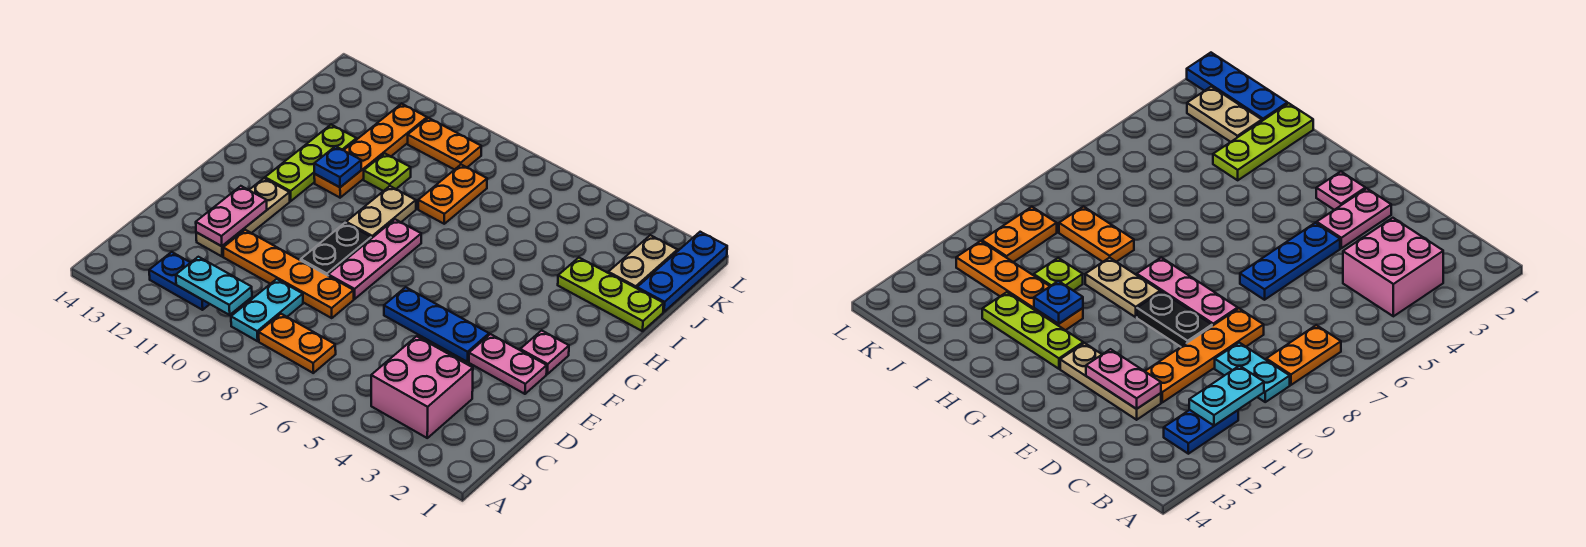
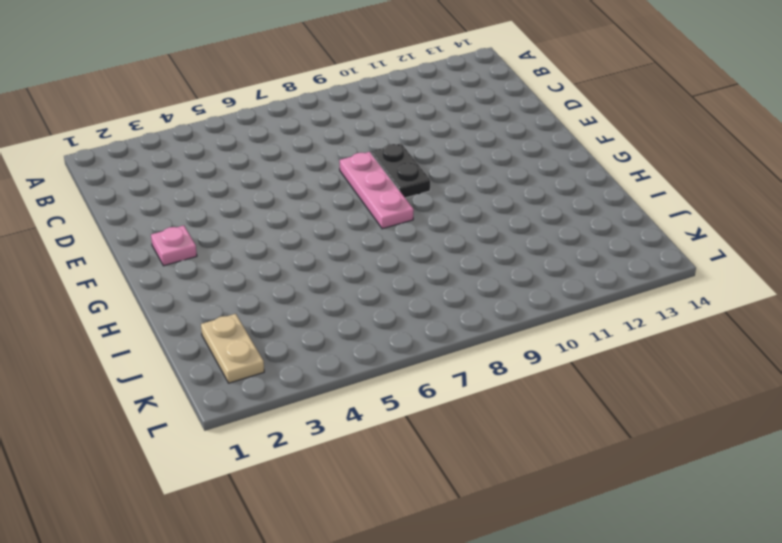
none -> pink 2x2 brick [371,336,473,438]
none -> orange 1x2 plate [259,314,336,373]
none -> cyan 1x2 plate [231,279,303,341]

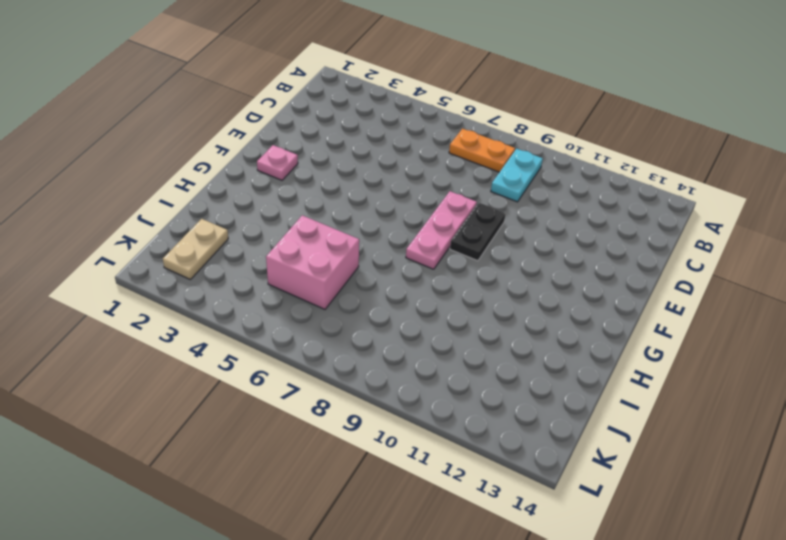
pink 2x2 brick [266,215,359,309] -> pink 2x2 brick moved to [371,336,473,438]
none -> blue 1x2 plate [149,252,210,310]
none -> orange 1x4 plate [223,230,354,318]
none -> tan 1x3 plate [196,178,290,256]

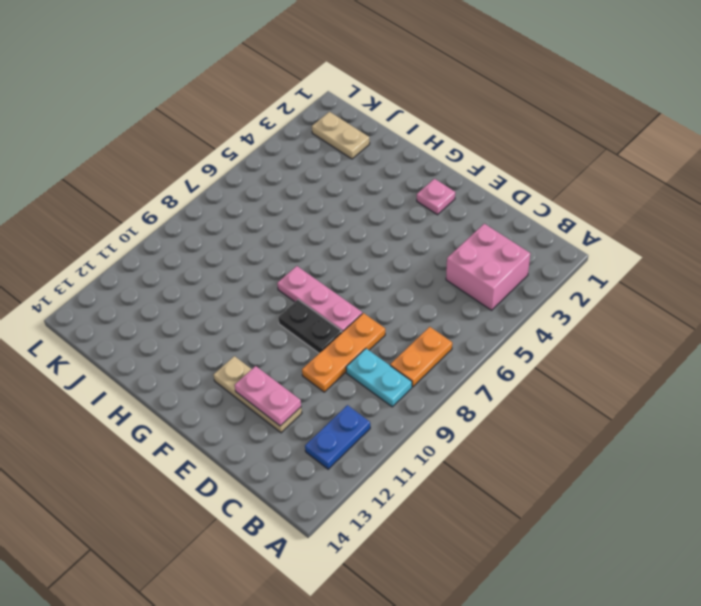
orange 1x3 plate [302,313,385,392] -> orange 1x4 plate [223,230,354,318]
none -> pink 1x2 plate [469,334,547,394]
none -> blue 1x3 plate [384,287,489,362]
none -> tan 1x2 plate [346,186,416,238]

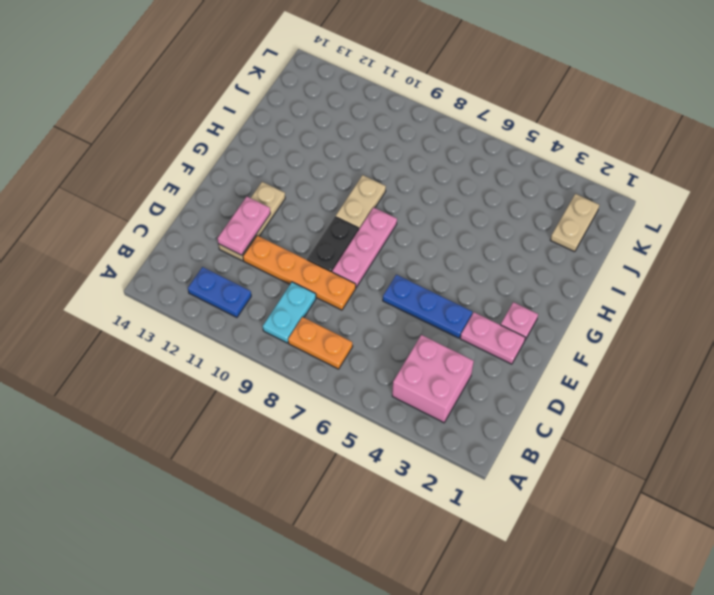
none -> lime 1x3 plate [265,125,357,201]
none -> orange 1x4 plate [314,104,427,198]
none -> lime 1x3 plate [558,258,664,331]

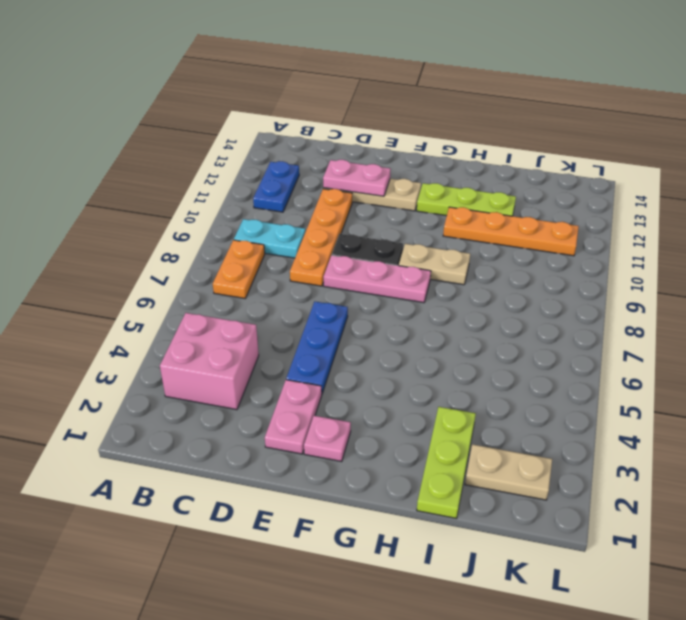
none -> orange 1x2 plate [418,165,487,224]
none -> lime 1x1 plate [364,153,411,191]
none -> blue 1x3 plate [637,232,727,312]

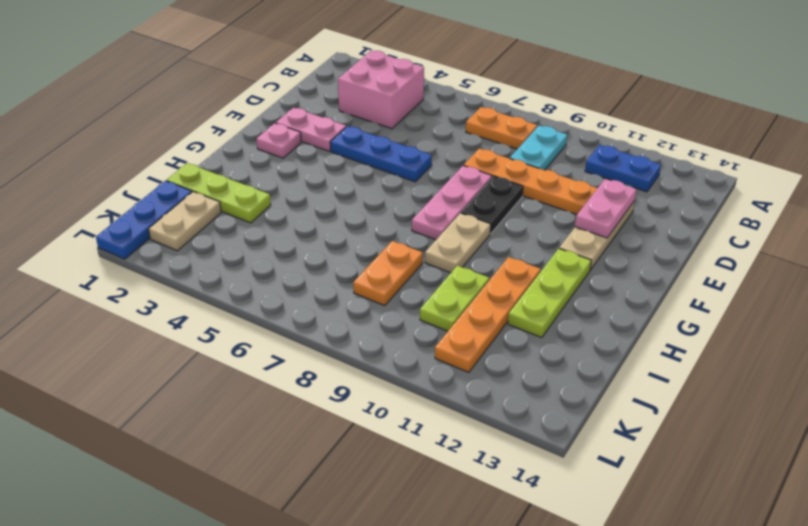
lime 1x2 plate [420,266,489,331] -> lime 1x1 plate [364,153,411,191]
none -> orange 1x2 plate [408,118,481,170]
none -> cyan 1x2 plate [176,257,252,315]
none -> blue 1x1 plate [314,146,361,187]

